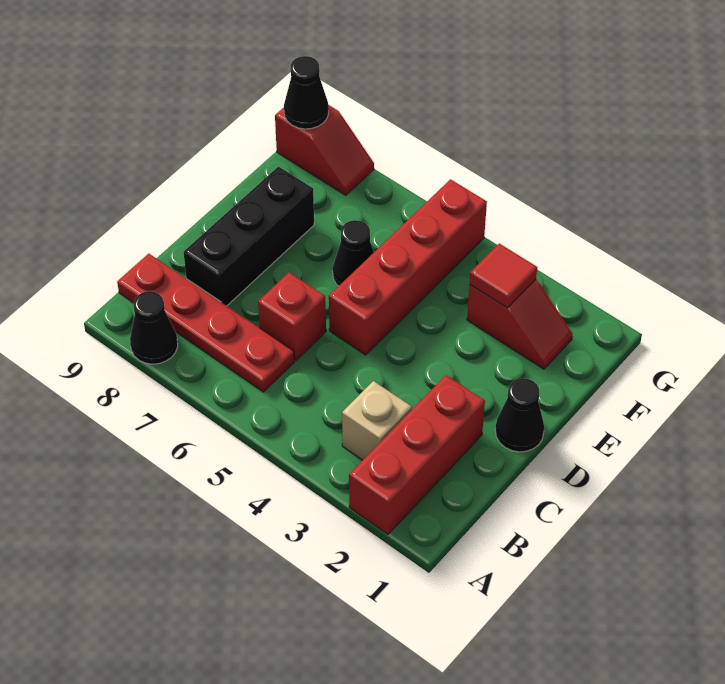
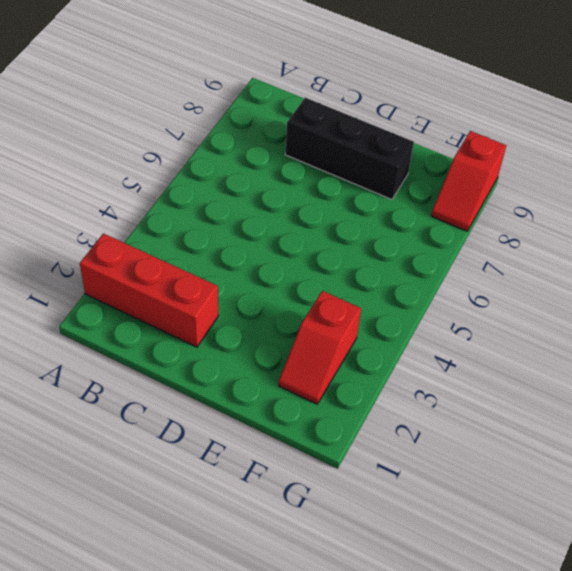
none -> black 1x1 cone [130,291,178,364]
none -> tan 1x1 brick [342,381,412,460]
none -> red 1x4 plate [117,254,294,392]

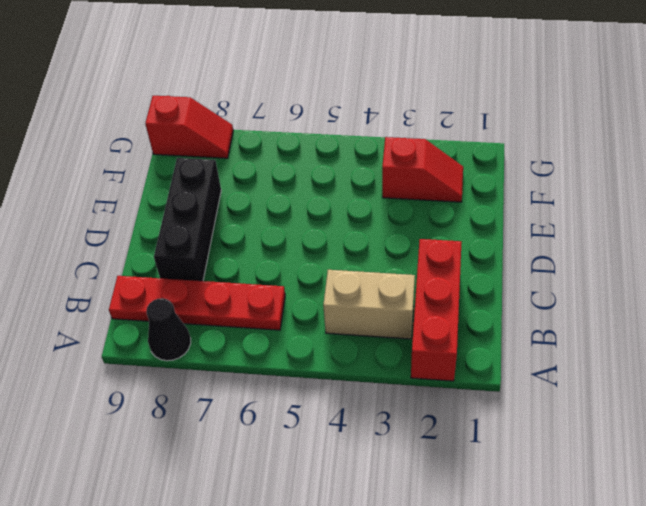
tan 1x2 brick [323,270,415,339] -> tan 1x1 brick [342,381,412,460]
none -> red 1x1 brick [258,272,326,360]
none -> black 1x1 cone [495,378,544,452]
none -> red 1x4 brick [329,179,487,355]

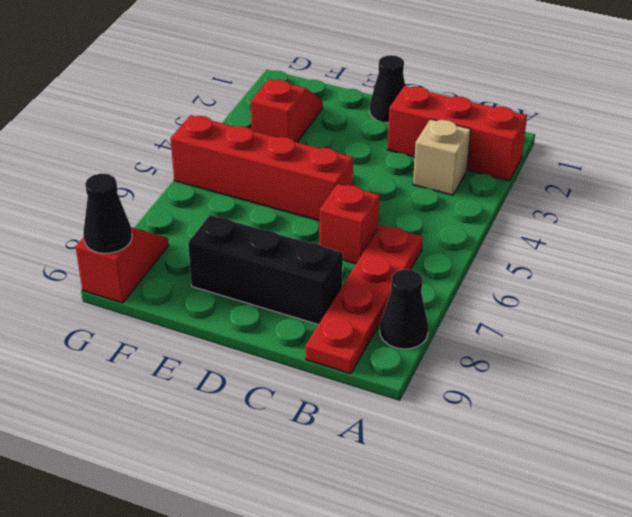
none -> black 1x1 cone [333,220,374,286]
none -> red 1x1 tile [470,244,537,308]

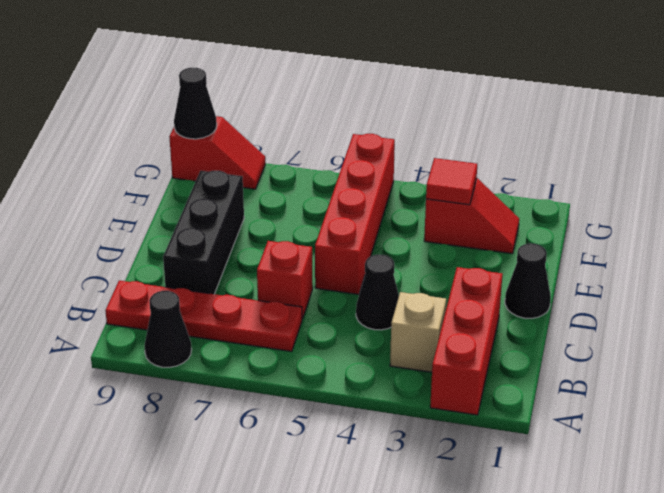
black 1x1 cone [356,254,399,330] -> black 1x1 cone moved to [333,220,374,286]

